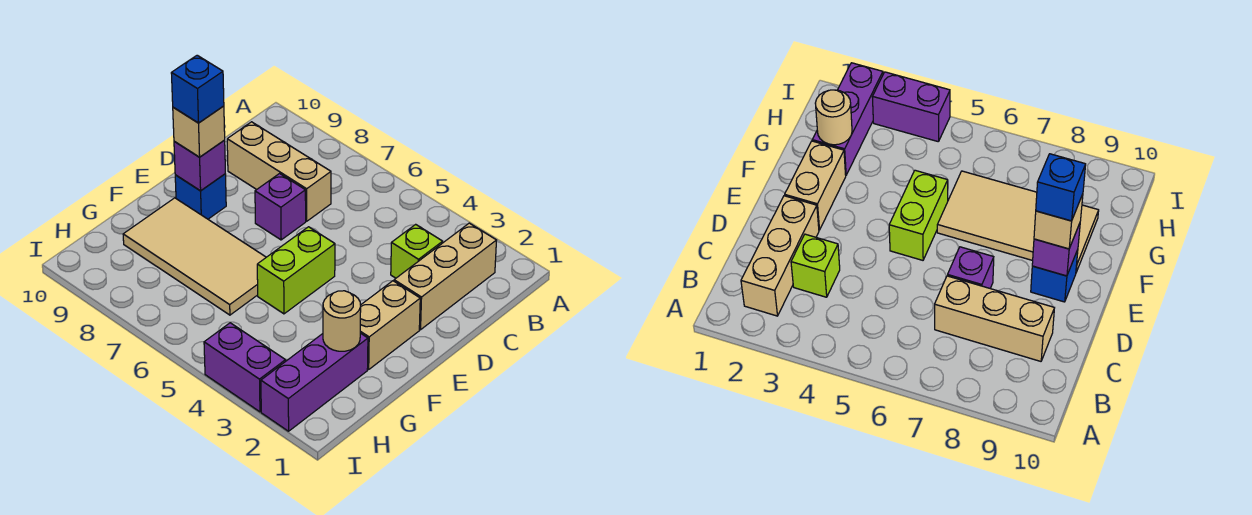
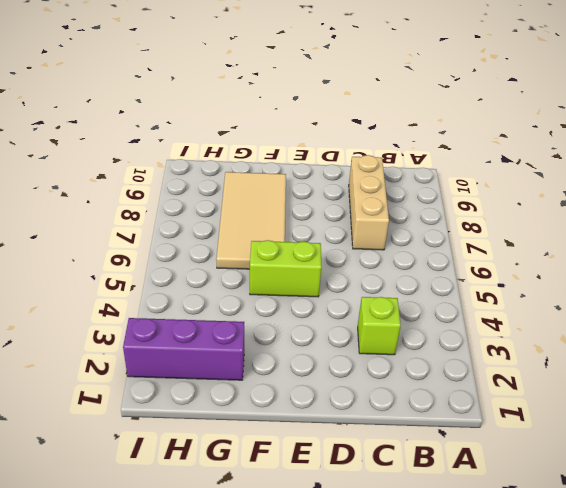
none -> tan 1x3 brick [394,223,497,330]
none -> purple 1x1 brick [255,174,306,240]
none -> tan 1x2 brick [360,281,420,369]

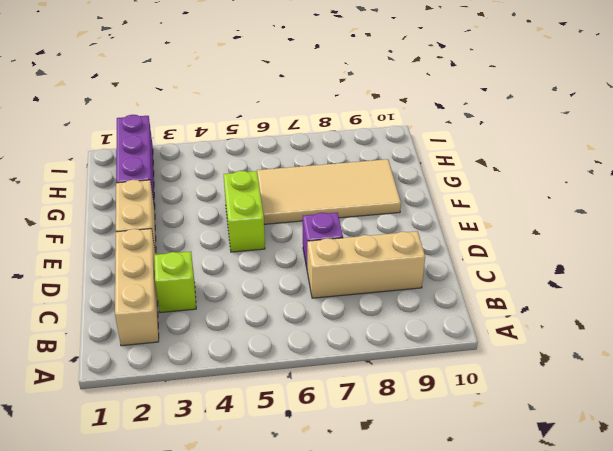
none -> blue 1x1 brick [175,174,226,219]
none -> purple 1x2 brick [204,323,286,412]
none -> purple 1x1 brick [174,140,225,191]

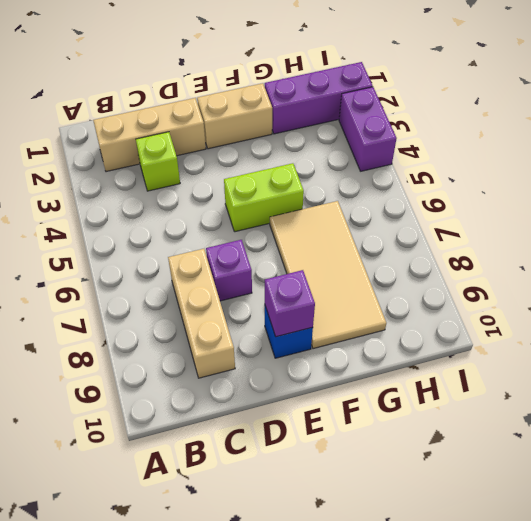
none -> tan 1x1 round brick [323,291,361,351]
none -> tan 1x1 brick [173,106,225,157]
none -> blue 1x1 brick [171,55,224,123]

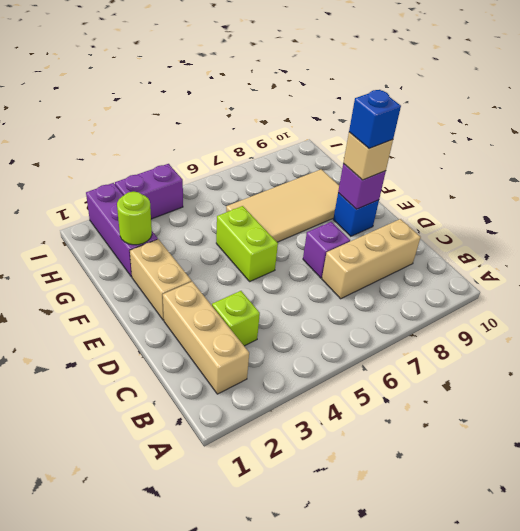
lime 1x1 round brick [117,192,152,245] -> tan 1x1 round brick [323,291,361,351]

